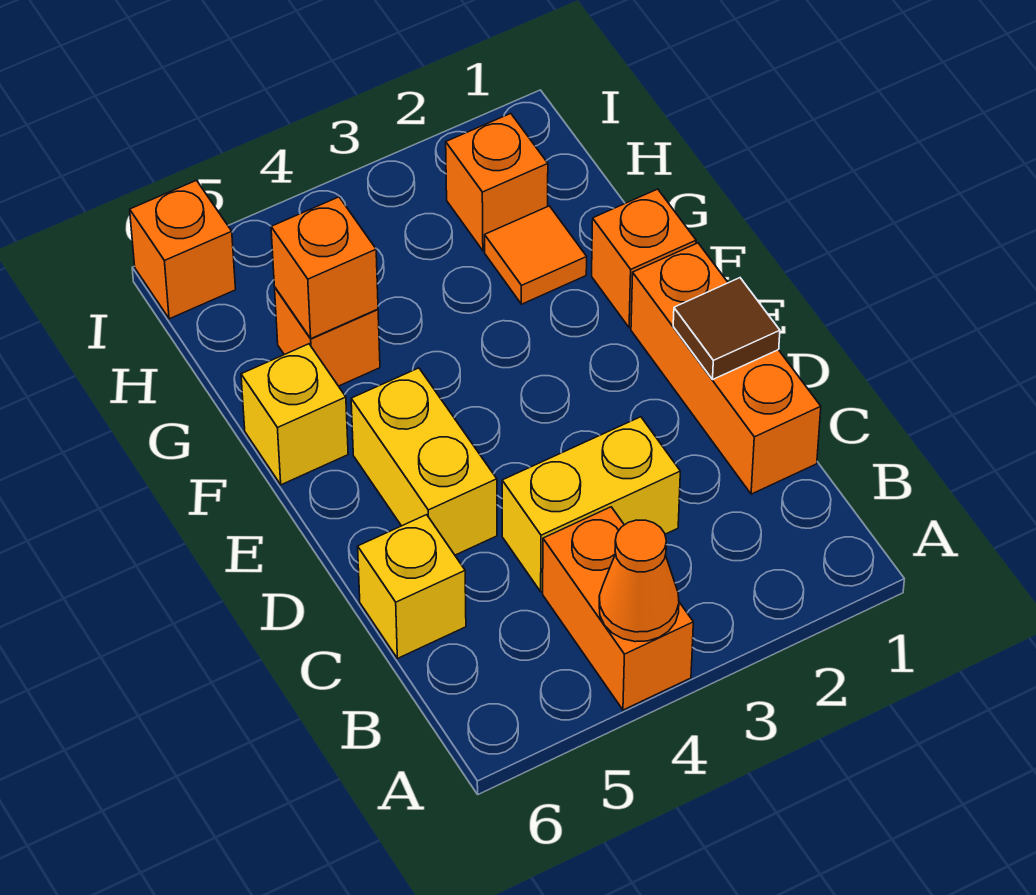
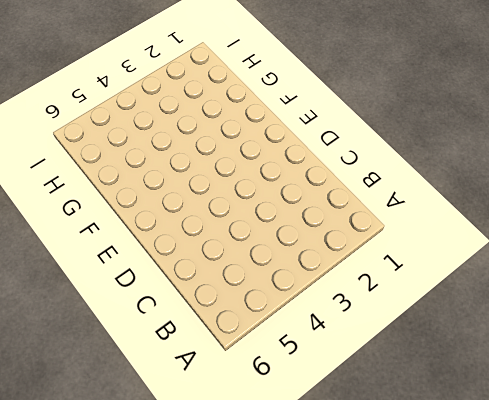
none -> orange 1x2 brick [543,507,693,710]
none -> orange 1x3 brick [631,243,821,494]
none -> yellow 1x2 brick [502,417,680,592]

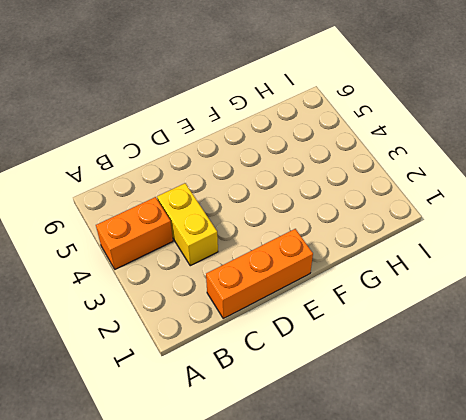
none -> yellow 1x1 brick [358,515,466,658]
none -> yellow 1x2 brick [351,368,497,555]
none -> orange 1x1 brick [592,189,696,328]

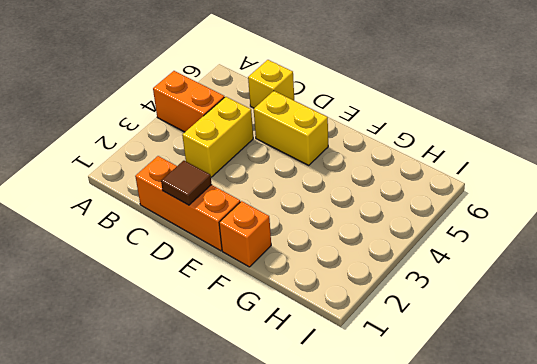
none -> yellow 1x1 brick [241,344,348,485]
none -> orange 1x1 tile [485,206,587,304]
none -> orange 1x1 brick [275,288,380,386]

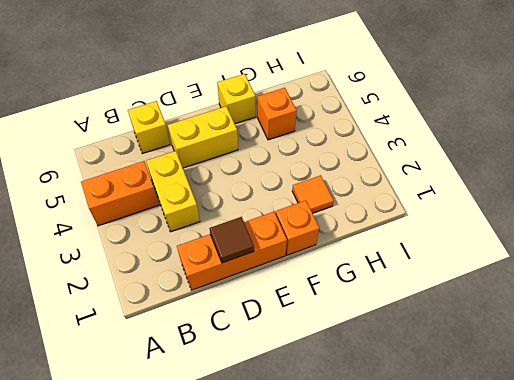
none -> orange 1x1 brick [446,113,548,251]
none -> orange 1x1 brick [130,180,236,319]
none -> orange 1x1 cone [599,520,679,642]

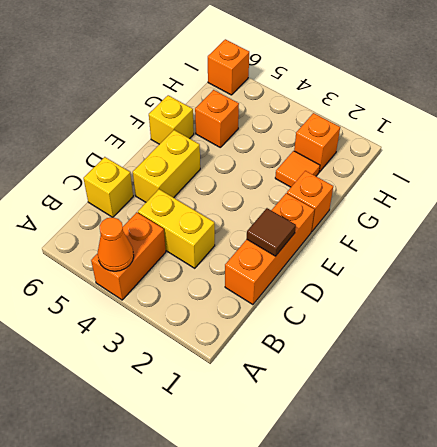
none -> orange 1x1 brick [271,197,378,339]

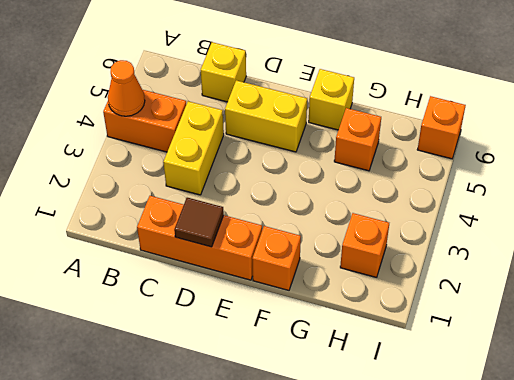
none -> orange 1x1 tile [485,206,587,304]
none -> orange 1x1 brick [271,197,378,339]

